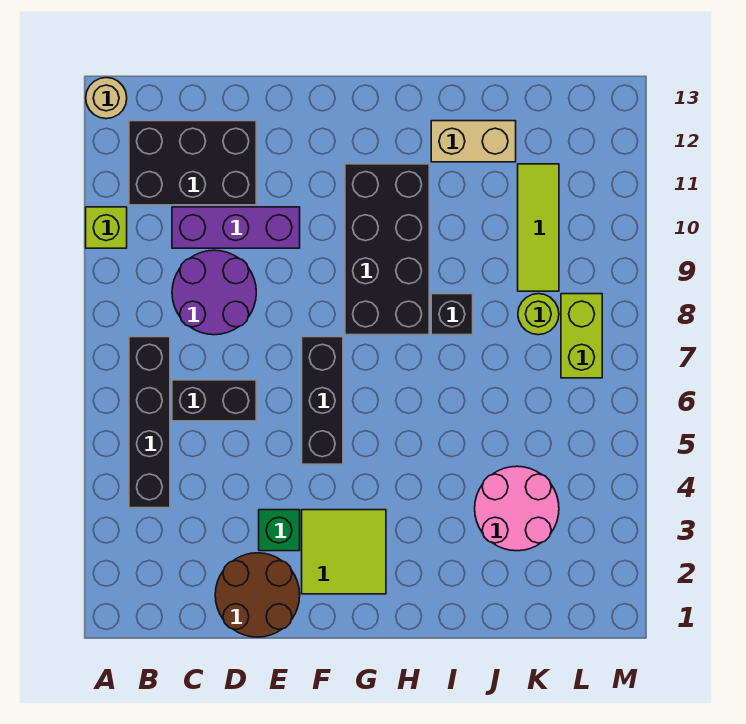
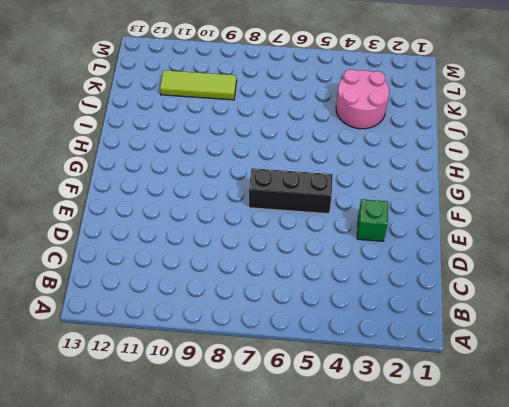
none -> lime 1x1 brick [86,207,127,248]
none -> tan 1x1 round brick [86,78,127,119]
none -> black 1x4 brick [129,337,170,508]

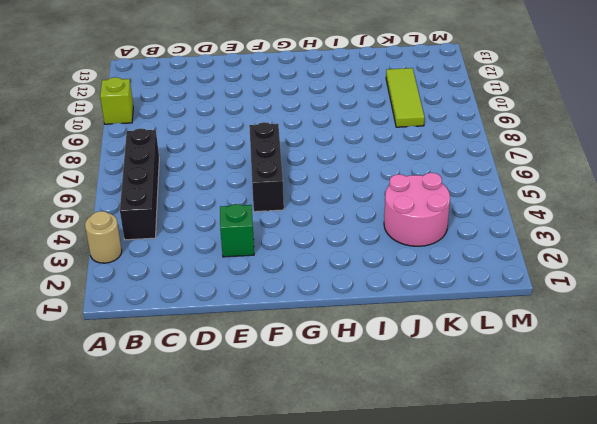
tan 1x1 round brick [85,211,122,263] -> tan 1x1 round brick moved to [86,78,127,119]
none -> black 2x3 brick [129,121,256,205]
none -> black 1x2 brick [172,380,256,421]
none -> purple 2x2 round brick [172,250,256,335]

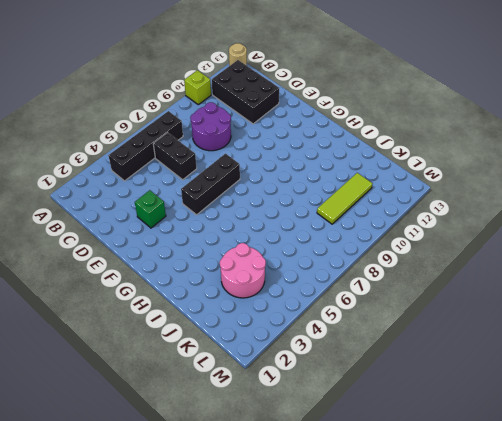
none -> purple 1x3 brick [172,207,300,248]
none -> brown 2x2 round brick [215,553,300,637]
none -> lime 2x2 tile [302,510,386,594]

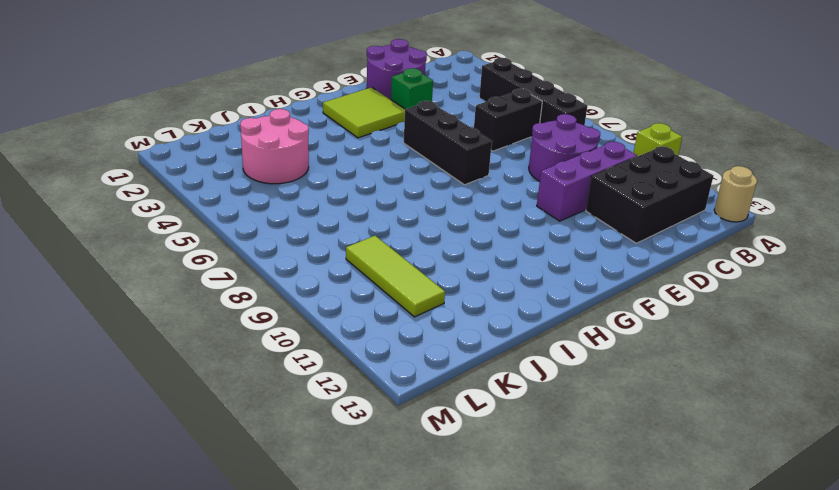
purple 2x2 round brick [367,39,427,99] -> brown 2x2 round brick [215,553,300,637]
none -> black 2x4 brick [345,164,429,335]
none -> black 1x1 brick [431,294,473,335]
none -> tan 1x2 brick [431,121,516,162]

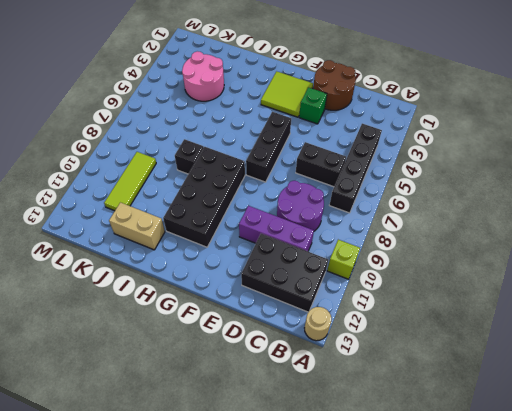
none -> lime 1x1 round brick [518,294,559,335]
none -> lime 1x2 brick [561,294,602,378]

